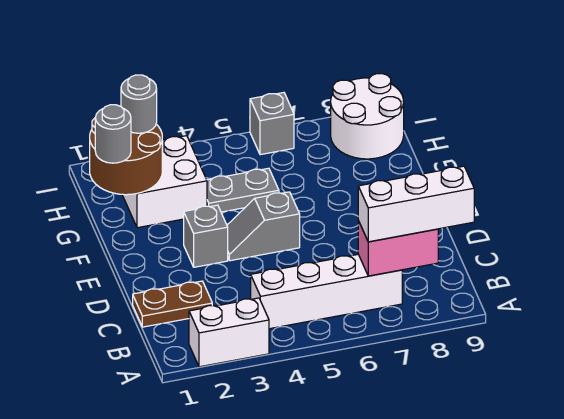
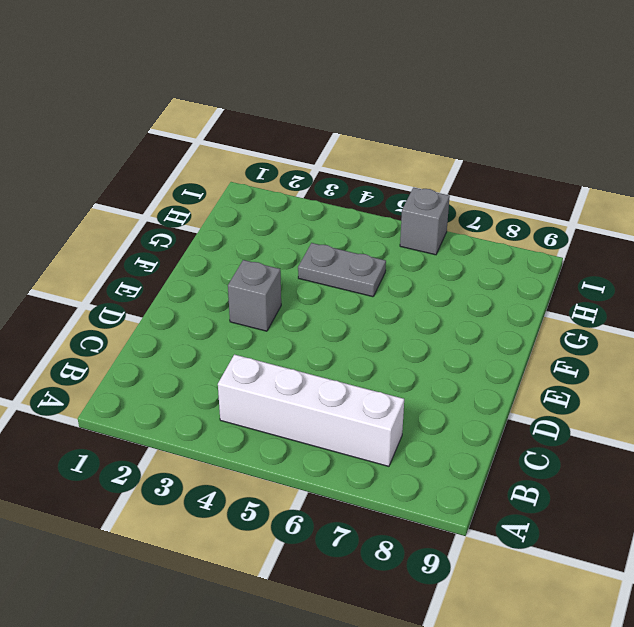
none -> white 1x2 brick [189,298,269,367]
none -> brown 1x2 plate [133,281,212,327]
none -> grey 1x2 slope [227,192,300,261]

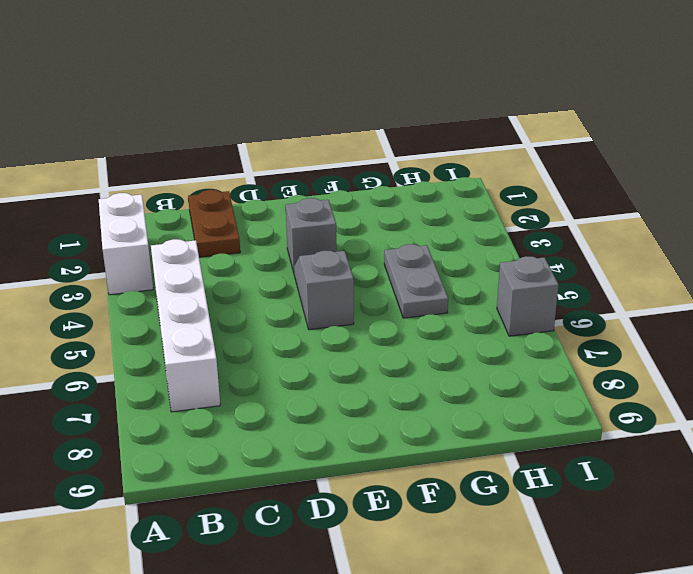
none -> white 2x2 brick [122,136,207,228]
none -> white 2x2 round brick [331,74,404,159]
none -> pink 1x2 brick [358,221,438,276]

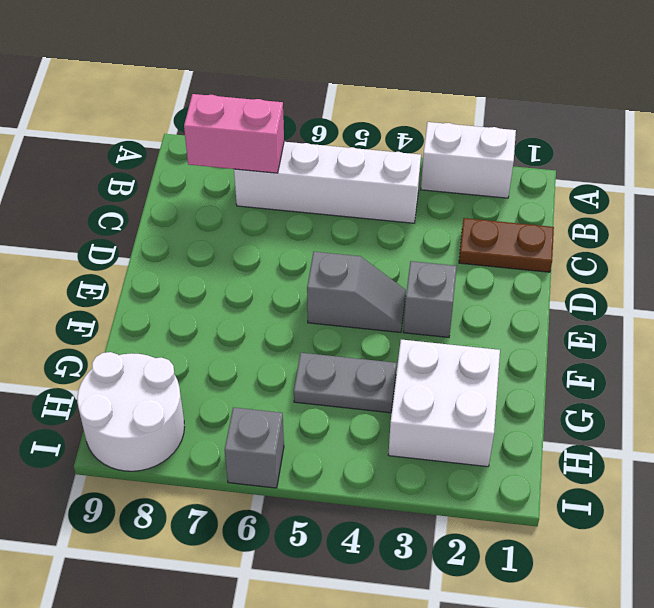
none -> brown 2x2 round brick [90,118,162,195]
none -> white 1x3 brick [358,166,474,242]
none -> grey 1x1 round brick [95,105,131,163]

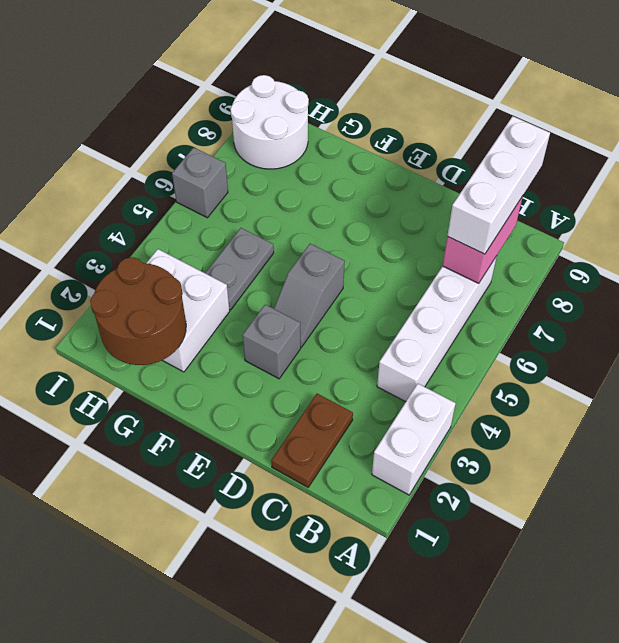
none -> grey 1x1 round brick [95,105,131,163]
none -> grey 1x1 round brick [121,75,157,133]

